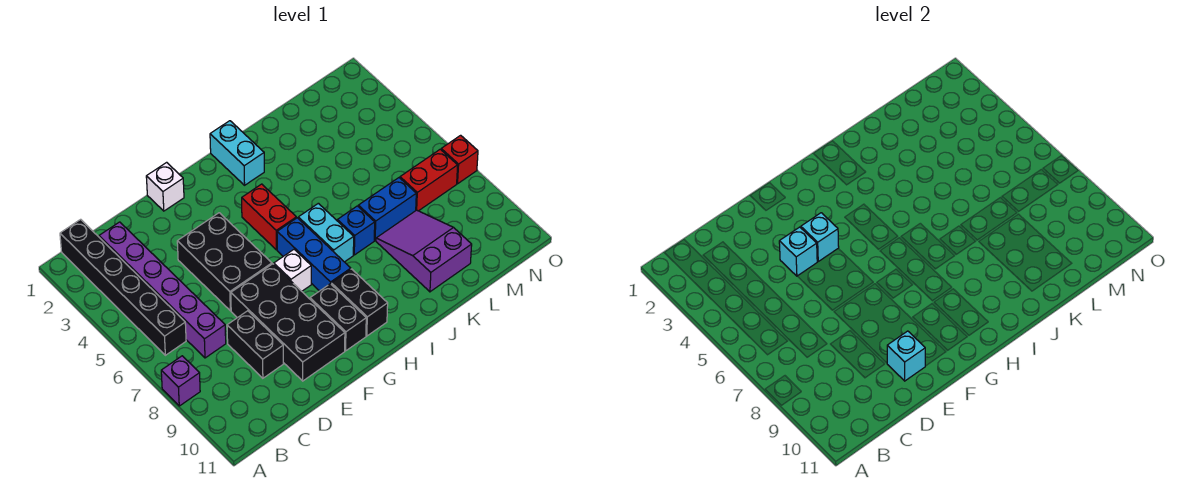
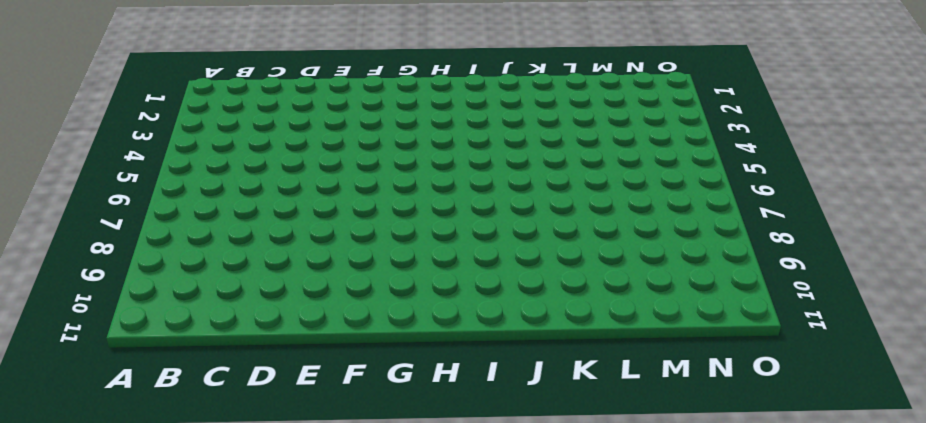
none -> purple 1x1 brick [161,356,200,406]
none -> black 1x6 brick [60,219,186,355]
none -> purple 1x6 brick [99,222,226,358]

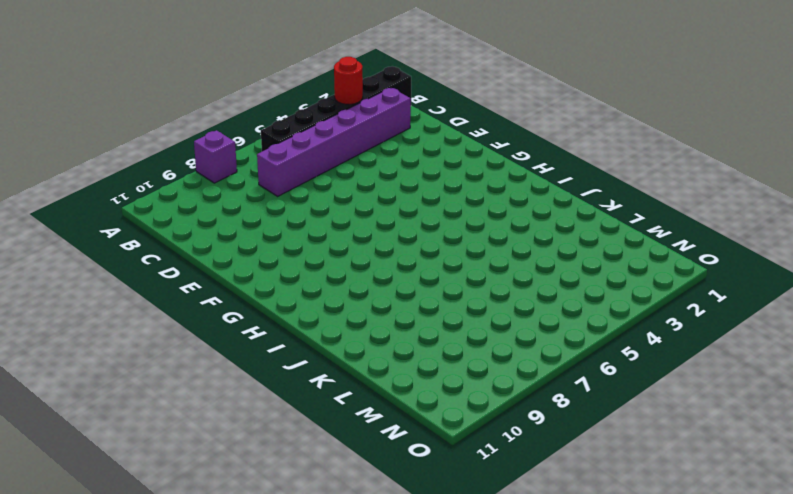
red 1x1 round brick [334,57,363,105] -> none
none -> black 1x2 brick [227,311,283,378]
none -> black 2x3 brick [177,213,272,311]
none -> black 2x4 brick [231,264,345,381]

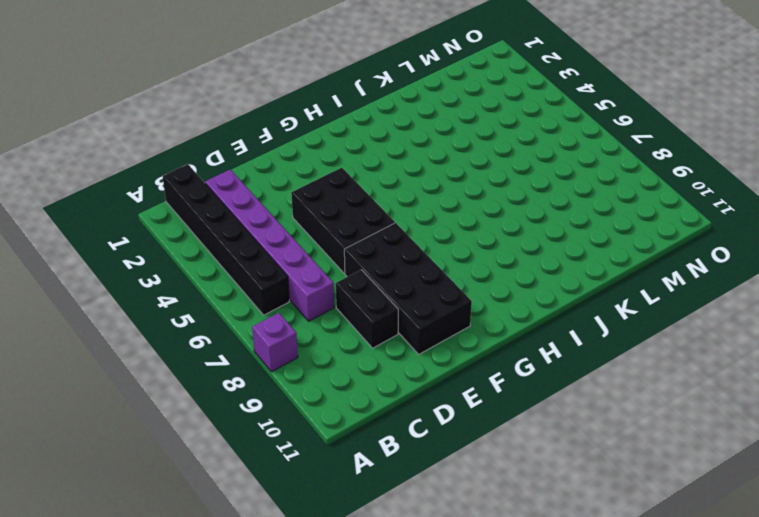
none -> white 1x1 brick [146,162,184,211]
none -> white 1x1 brick [274,250,311,291]
none -> black 1x2 brick [310,284,366,351]

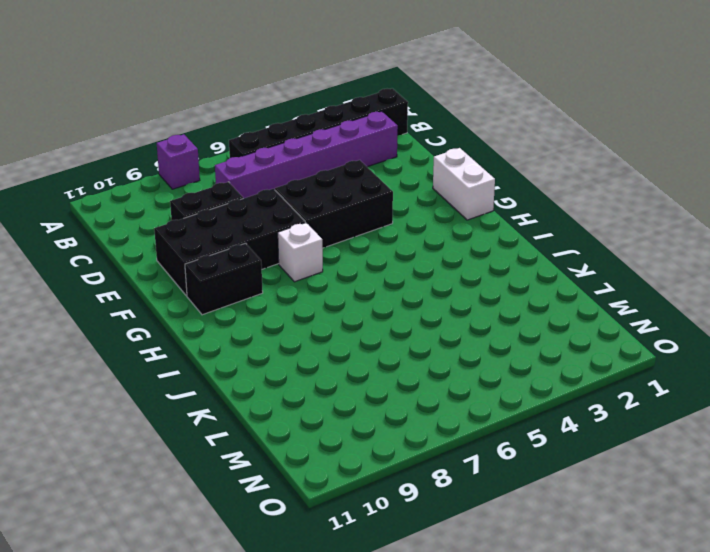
white 1x2 brick [433,148,495,220] -> white 1x1 brick [146,162,184,211]
none -> red 1x2 brick [242,184,296,250]
none -> blue 1x3 brick [277,218,351,291]
none -> black 1x2 brick [331,269,388,336]

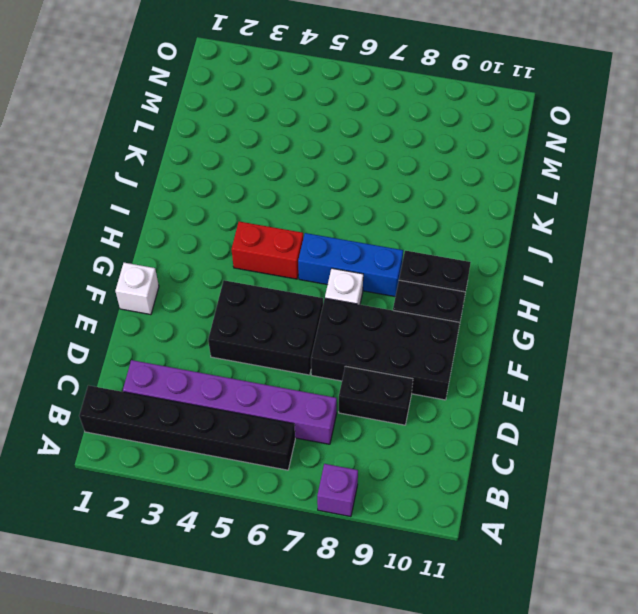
none -> cyan 1x2 brick [210,121,264,185]
none -> cyan 1x2 brick [298,203,354,262]
none -> blue 1x1 brick [337,206,375,255]

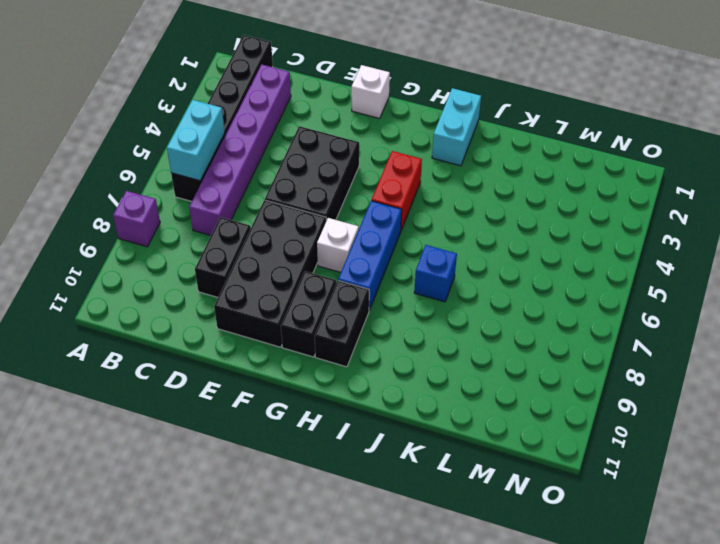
cyan 1x2 brick [167,100,225,181] -> cyan 1x2 brick moved to [298,203,354,262]
none -> blue 1x2 brick [358,178,416,240]
none -> purple 2x3 slope [376,210,472,292]
none -> red 1x2 brick [400,149,458,211]

